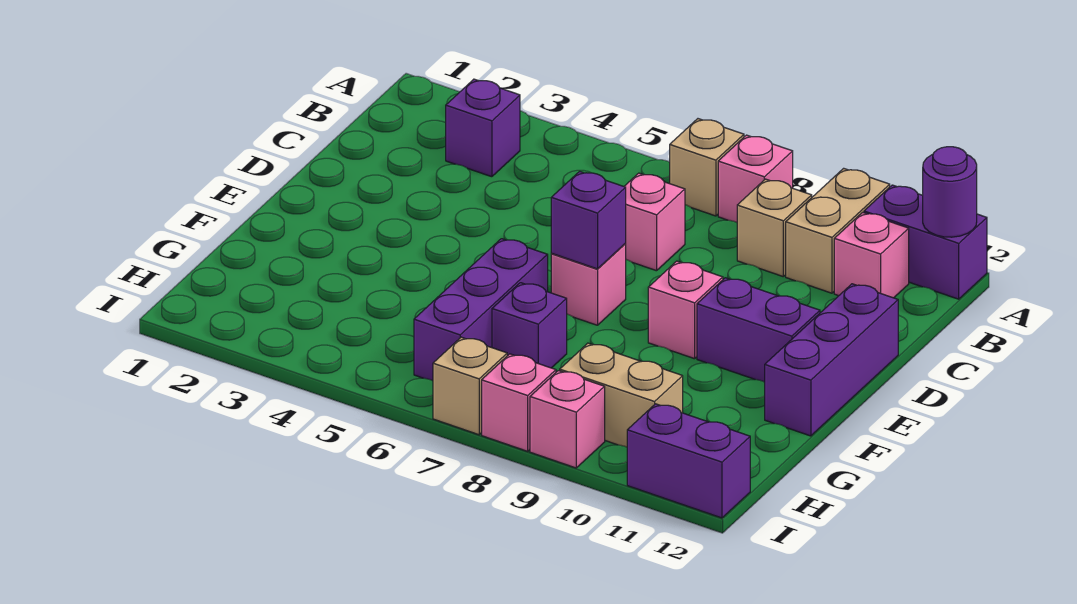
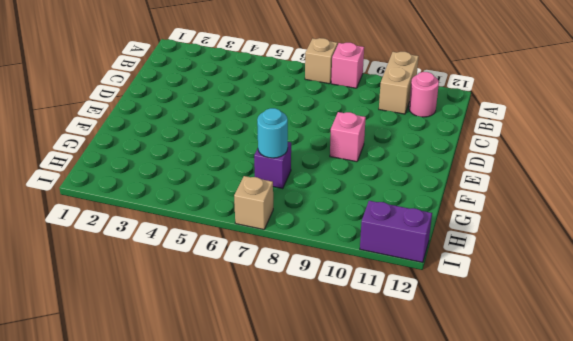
pink 1x1 round brick [409,72,439,117] -> pink 1x1 brick [834,212,909,298]
cyan 1x1 round brick [257,108,288,158] -> none
none -> purple 1x2 brick [864,185,987,299]
none -> purple 1x1 brick [446,79,520,177]
none -> tan 1x1 brick [737,179,812,276]

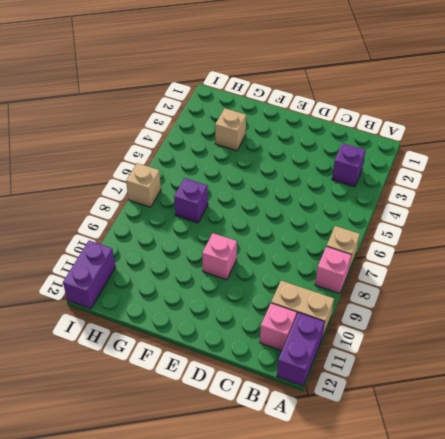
tan 1x1 brick [215,108,246,151] -> tan 1x1 brick moved to [737,179,812,276]
none -> pink 1x1 brick [624,173,685,271]
none -> purple 1x3 brick [765,284,898,436]
none -> pink 1x1 brick [551,244,626,325]

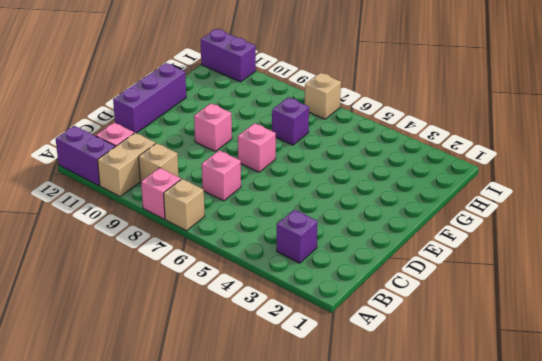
none -> purple 1x2 brick [697,278,820,382]
none -> purple 1x3 brick [414,239,548,381]
none -> tan 1x2 brick [560,343,683,447]

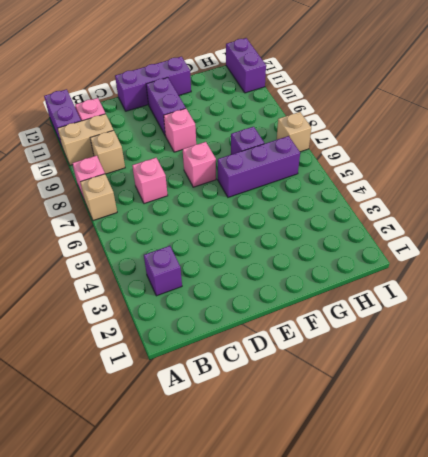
none -> tan 1x2 brick [560,343,683,447]
none -> pink 1x1 brick [482,354,556,451]
none -> pink 1x1 brick [530,371,605,468]

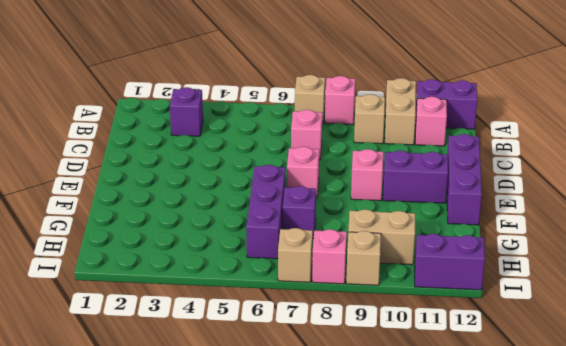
tan 1x1 brick [346,231,381,285] -> pink 1x1 brick [530,371,605,468]
none -> purple 1x1 round brick [923,147,977,237]
none -> purple 1x1 brick [551,171,626,269]

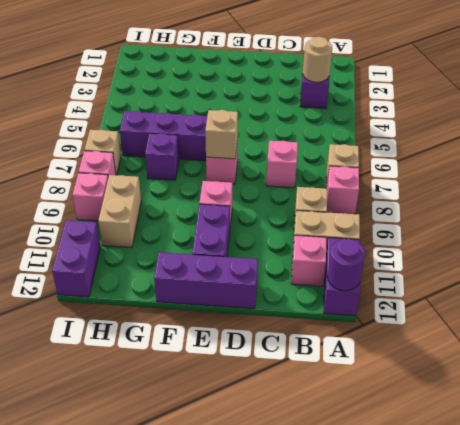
tan 1x1 round brick [303,37,332,82] -> none
tan 1x1 brick [205,110,238,159] -> purple 1x1 brick [551,171,626,269]

